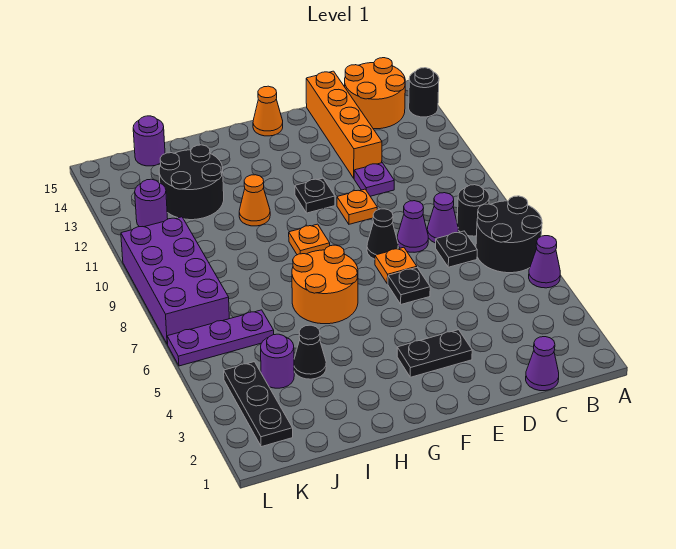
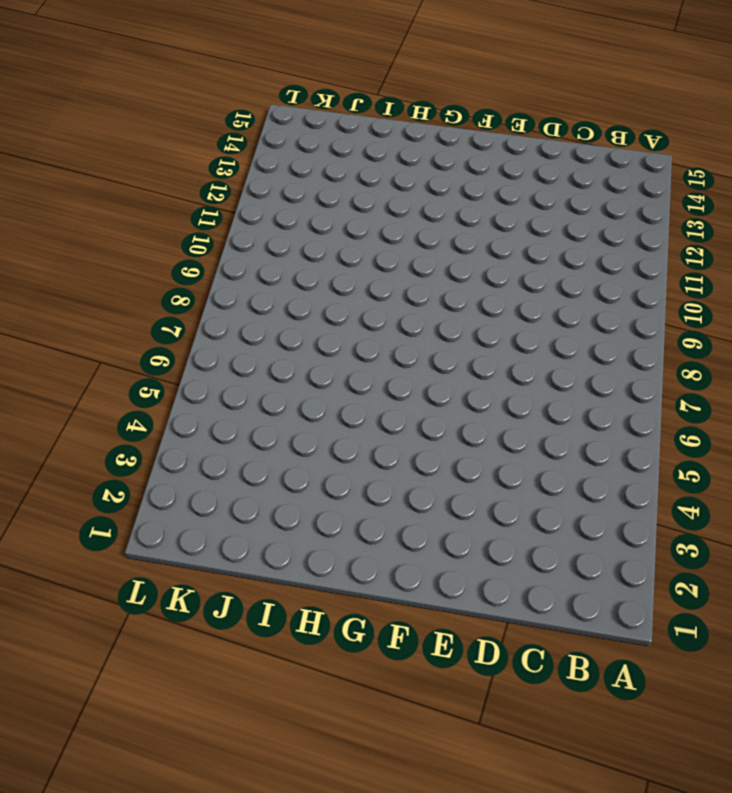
none -> purple 1x1 cone [529,236,560,288]
none -> black 2x2 round brick [476,196,542,273]
none -> black 1x1 round brick [409,68,439,117]

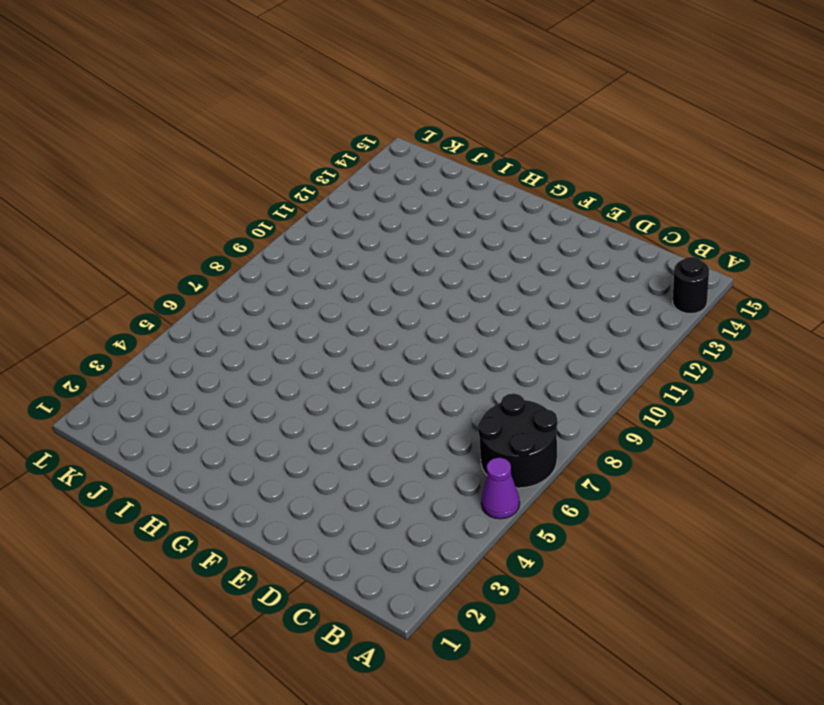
none -> black 1x1 round brick [457,185,489,236]
none -> orange 2x2 round brick [345,58,405,129]
none -> purple 1x1 cone [526,337,559,391]

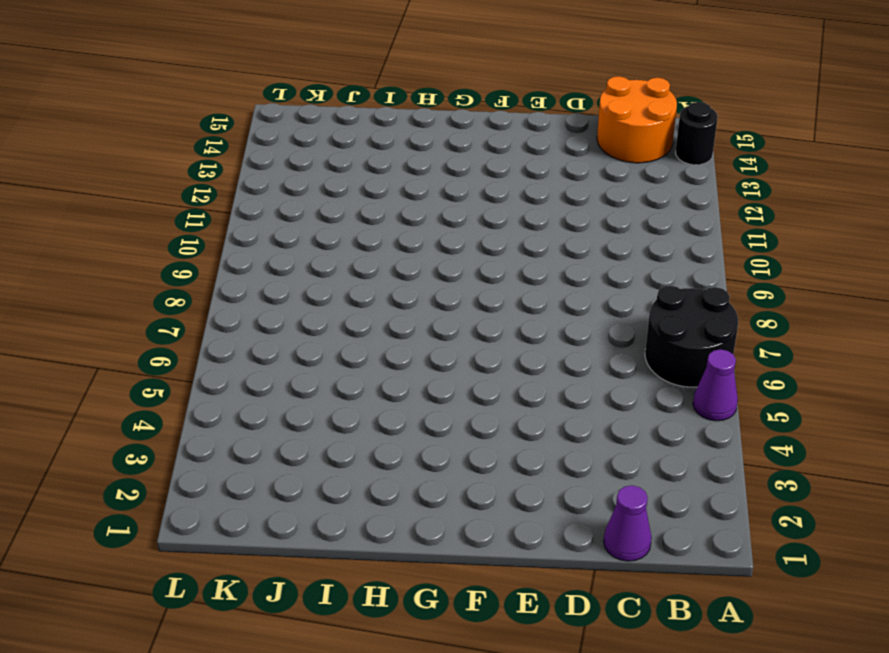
none -> black 1x1 round brick [457,185,489,236]
none -> black 1x1 plate [436,231,477,267]
none -> purple 1x1 cone [427,193,458,243]

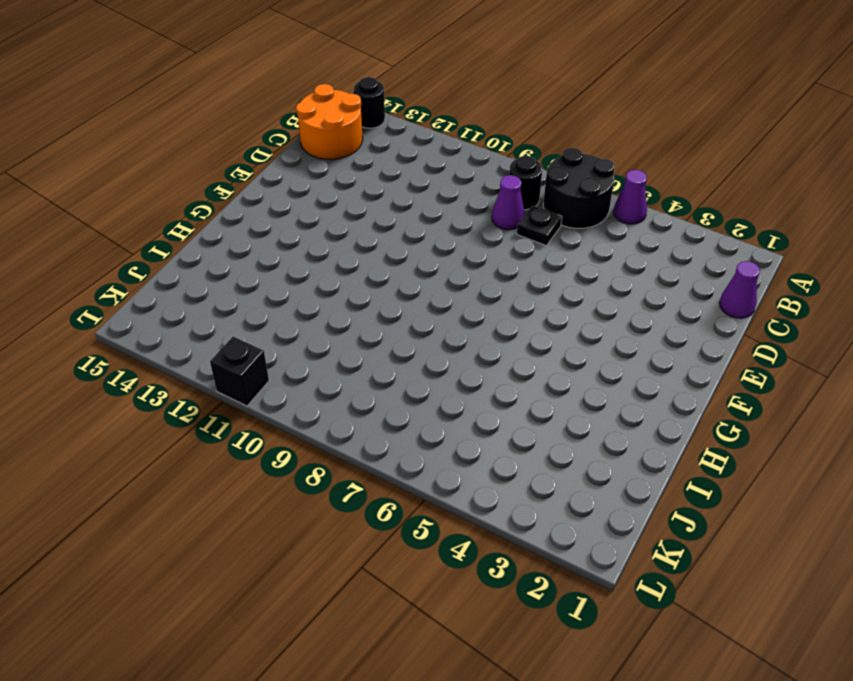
black 1x1 brick [210,336,269,406] -> none
none -> purple 1x1 cone [397,201,428,252]
none -> purple 1x1 plate [354,163,394,196]
none -> orange 1x4 brick [306,71,382,178]

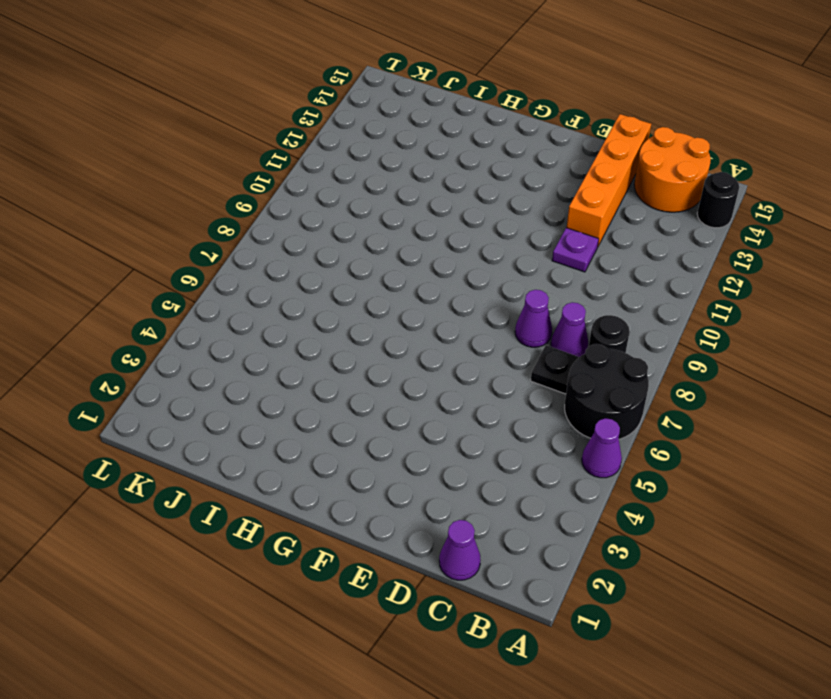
none -> black 1x2 plate [397,330,472,377]
none -> black 1x1 plate [388,268,430,304]
none -> orange 1x1 plate [375,247,417,284]

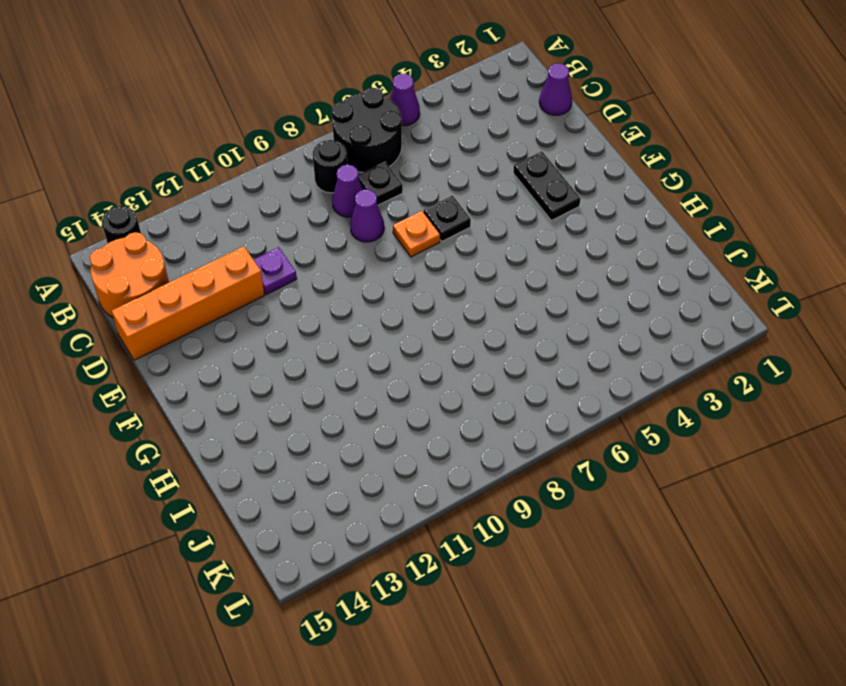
none -> black 1x1 cone [367,209,398,259]
none -> orange 1x1 plate [337,189,377,224]
none -> black 1x1 plate [295,178,335,213]

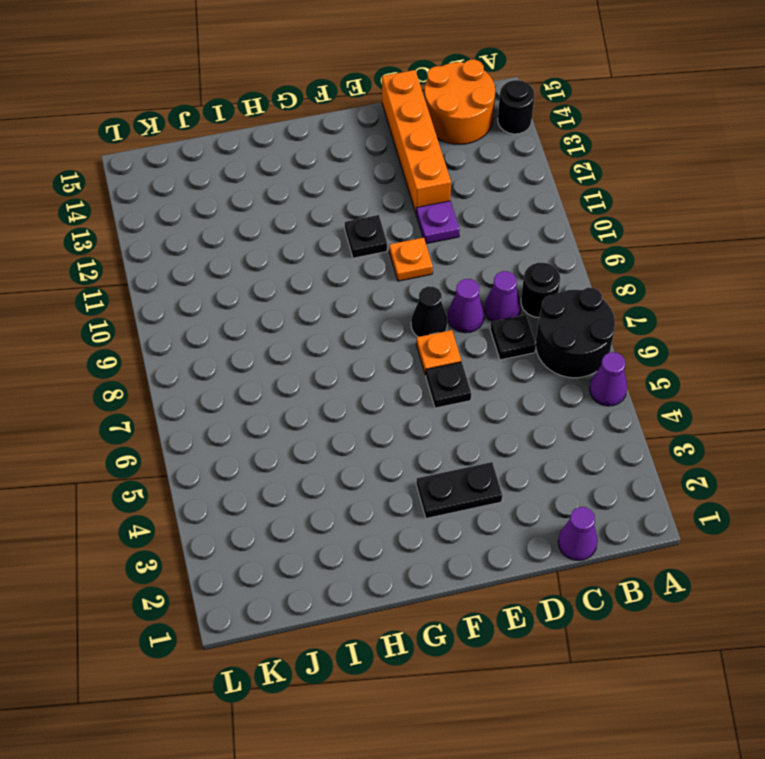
none -> orange 1x1 cone [253,86,283,136]
none -> orange 2x2 round brick [292,245,358,324]
none -> orange 1x1 plate [289,224,330,255]

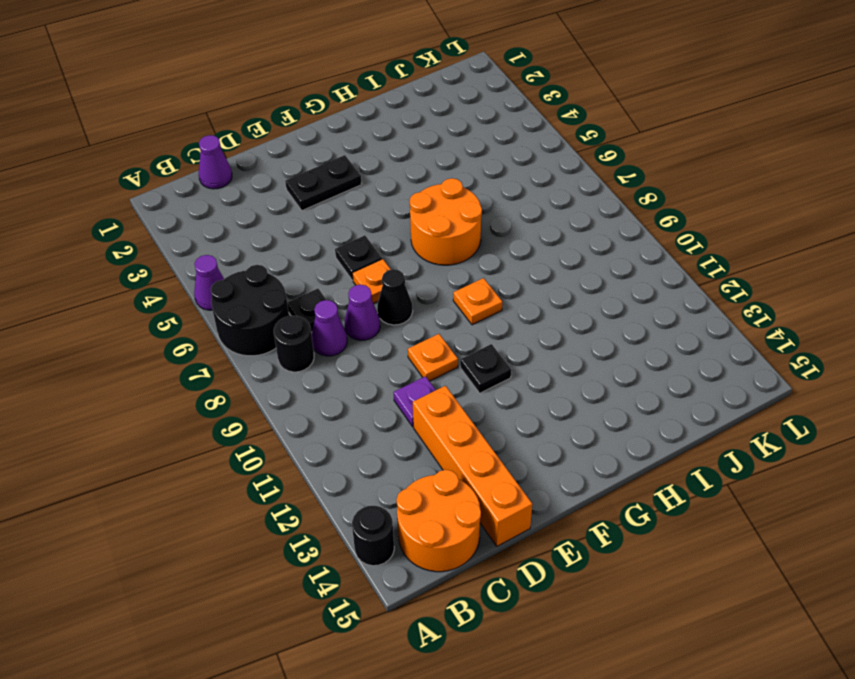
none -> orange 1x1 cone [253,86,283,136]
none -> orange 1x1 cone [239,175,270,226]
none -> black 1x1 cone [294,325,326,379]

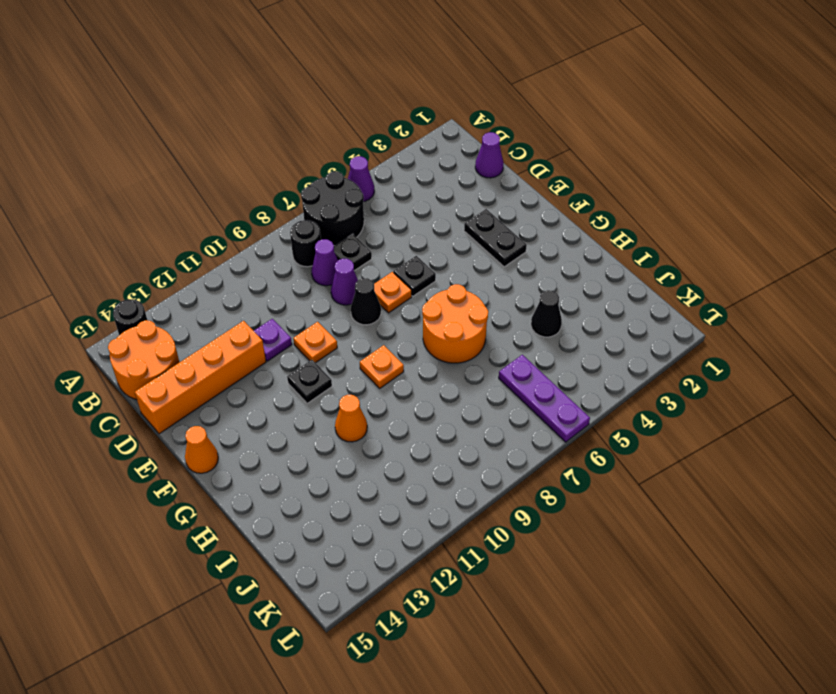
none -> black 2x2 round brick [159,145,224,220]
none -> purple 1x1 round brick [261,334,294,388]
none -> purple 1x1 round brick [133,116,165,166]

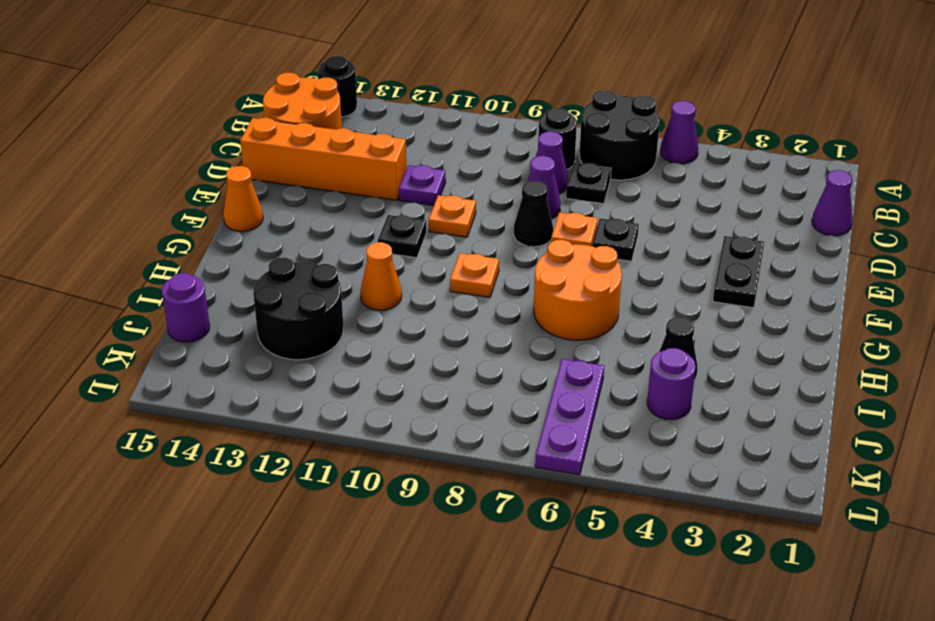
none -> black 1x3 plate [224,362,293,447]
none -> purple 2x4 brick [121,217,229,344]
none -> purple 1x1 round brick [135,179,168,227]

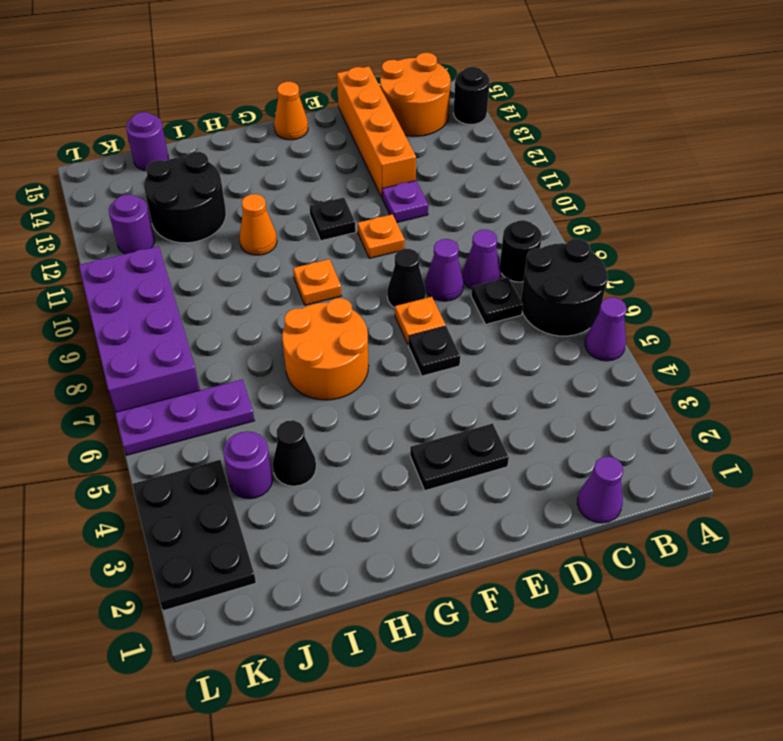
black 2x3 plate [132,460,256,611] -> black 1x3 plate [224,362,293,447]

